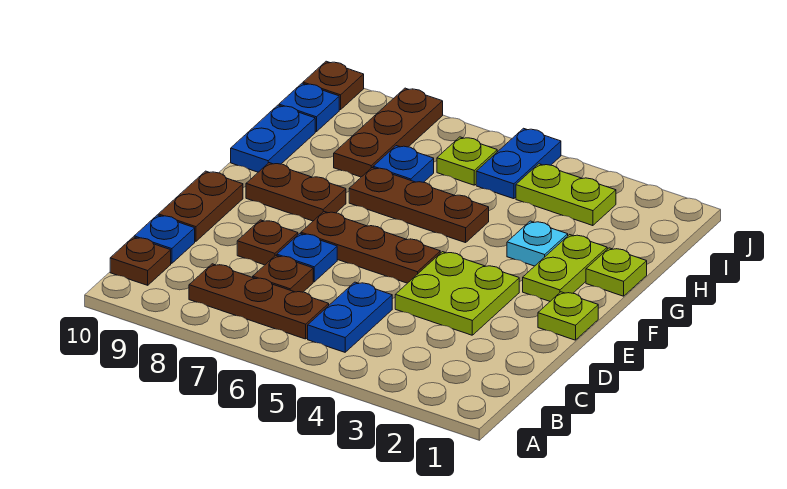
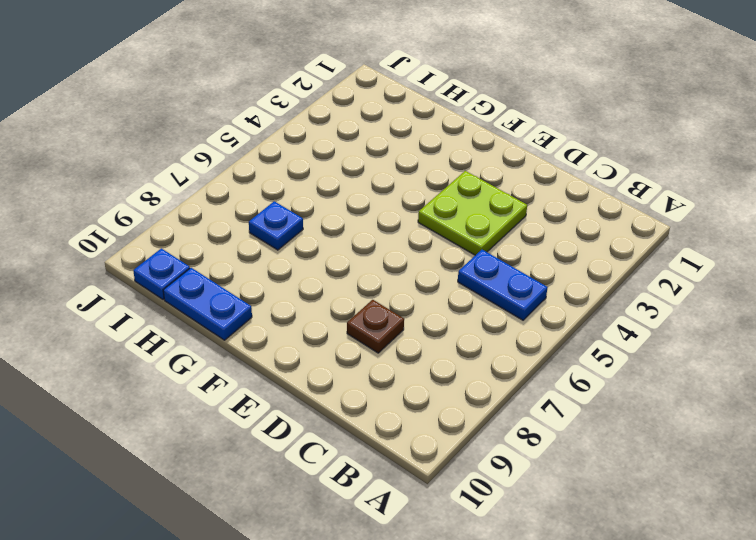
none -> brown 1x3 plate [189,264,329,339]
none -> brown 1x1 plate [110,237,171,285]
none -> brown 1x1 plate [253,255,313,292]

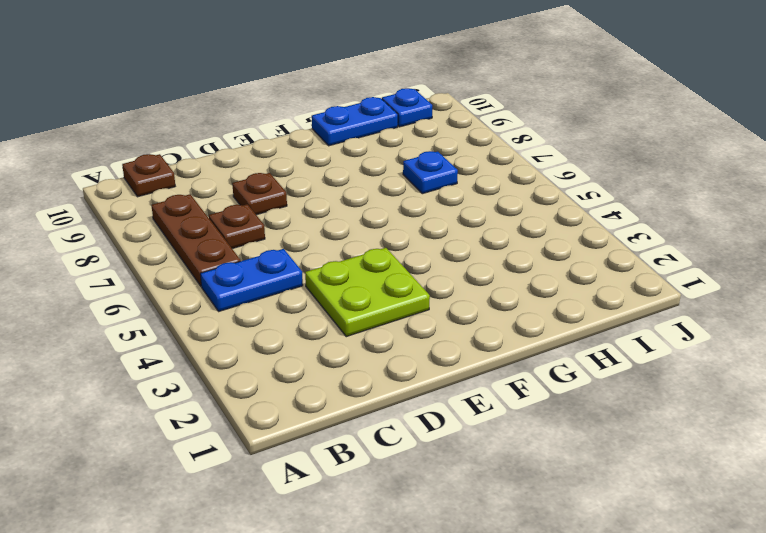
none -> blue 1x1 plate [134,215,195,263]
none -> blue 1x1 plate [277,234,337,282]
none -> brown 1x2 plate [158,171,243,241]

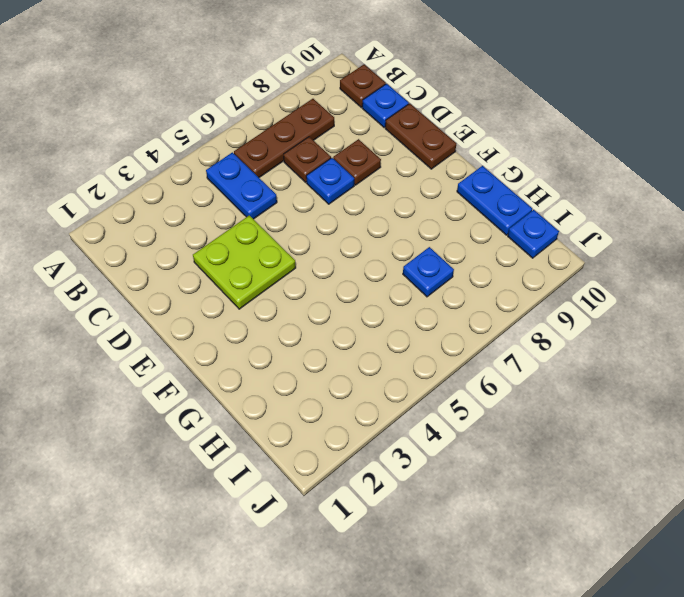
none -> lime 1x1 plate [538,292,598,340]
none -> brown 1x3 plate [301,212,440,283]
none -> lime 1x2 plate [523,235,607,301]

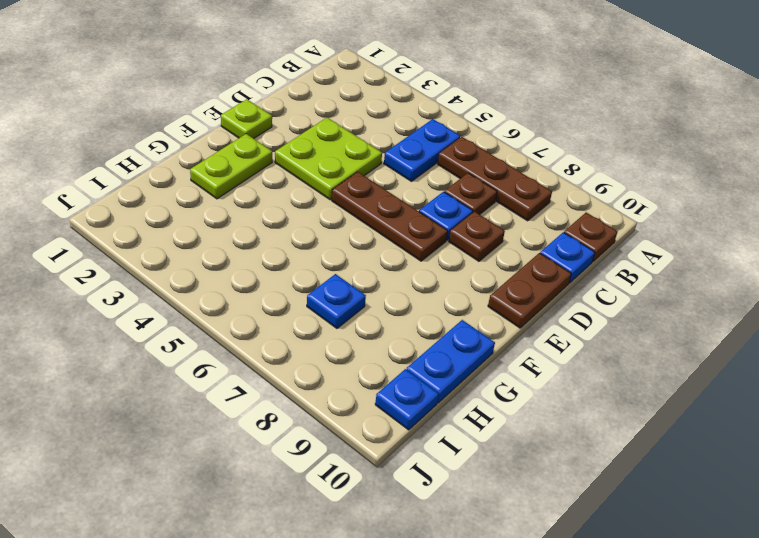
none -> brown 1x2 plate [246,163,346,221]
none -> lime 1x1 plate [586,248,647,296]
none -> cyan 1x1 plate [507,221,568,266]

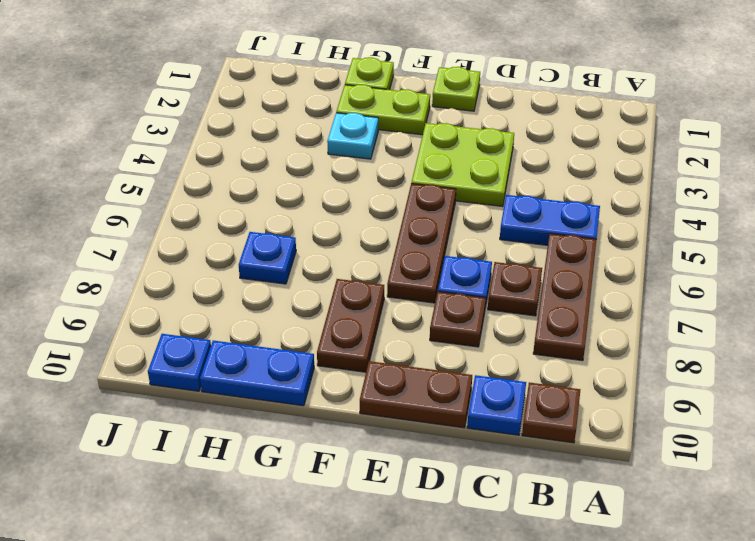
none -> brown 1x3 plate [349,168,489,243]
none -> brown 1x3 plate [334,88,443,177]
none -> lime 1x2 plate [516,164,616,226]

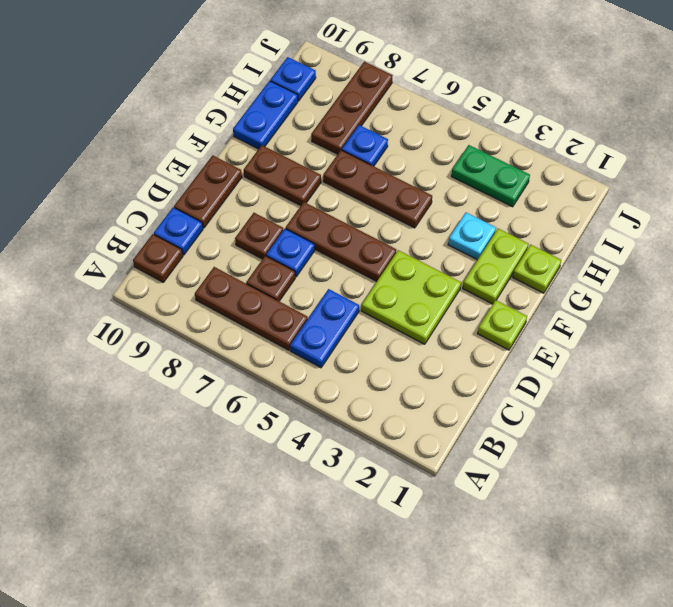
green 1x2 plate [451,145,530,207] -> lime 1x2 plate [516,164,616,226]
none -> blue 1x2 plate [476,128,561,199]
none -> lime 1x1 plate [437,137,497,185]
none -> brown 1x1 plate [303,61,364,110]

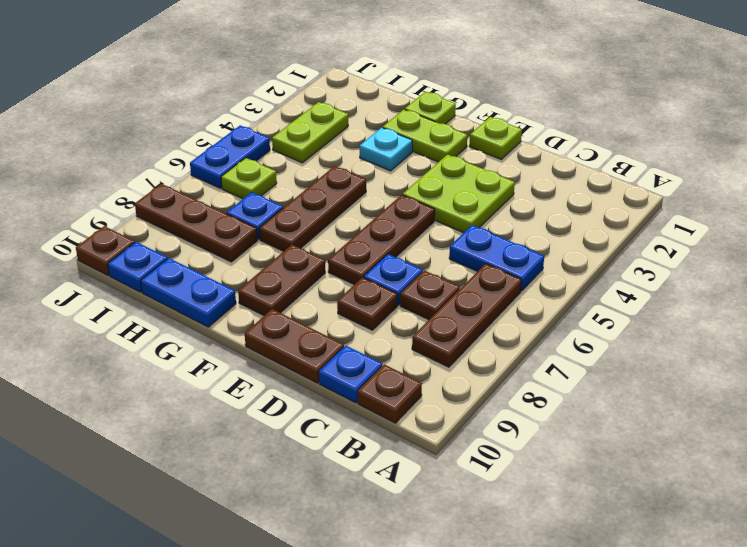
blue 1x2 plate [190,125,270,188] -> blue 1x2 plate turned to [476,128,561,199]

